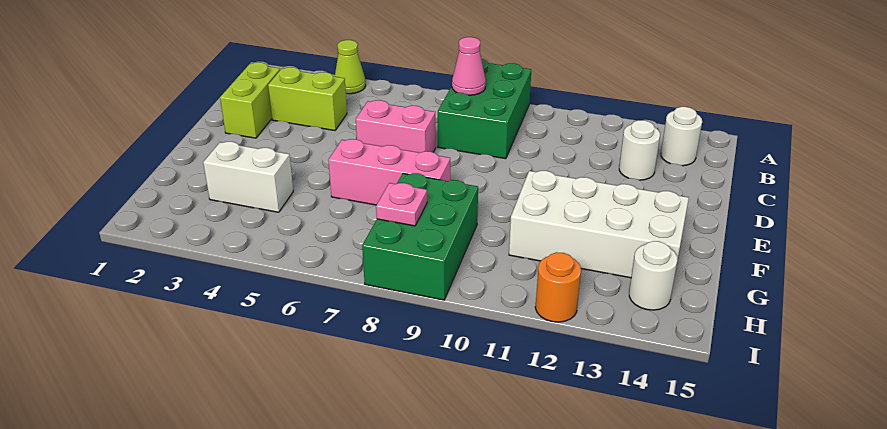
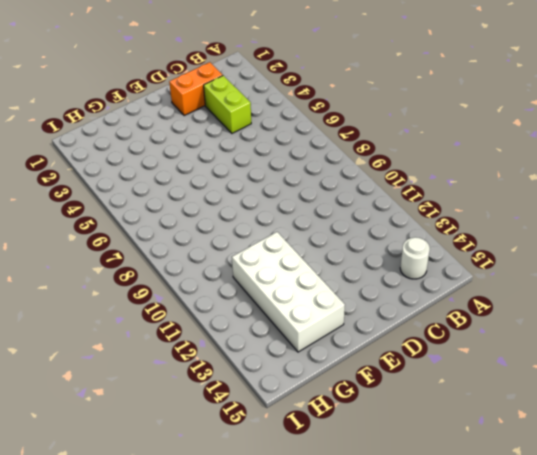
orange 1x2 brick [169,62,223,116] -> lime 1x2 brick [220,62,280,138]
none -> lime 1x1 cone [335,40,366,94]
none -> green 2x3 brick [438,59,531,159]
none -> white 1x1 round brick [619,120,660,180]

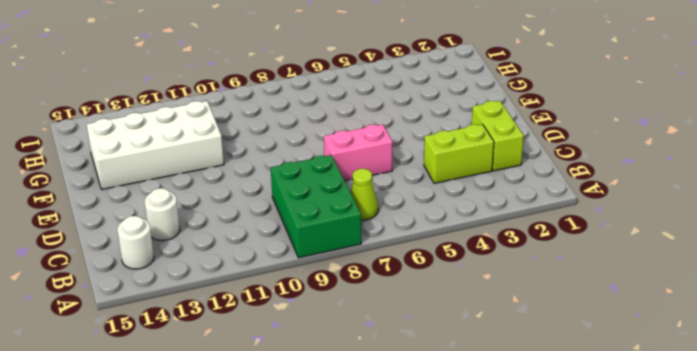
lime 1x1 cone [350,169,378,220] -> lime 1x1 cone moved to [335,40,366,94]
none -> pink 1x3 brick [328,139,450,205]
none -> white 1x2 brick [203,142,293,212]
none -> green 2x3 brick [362,173,478,300]

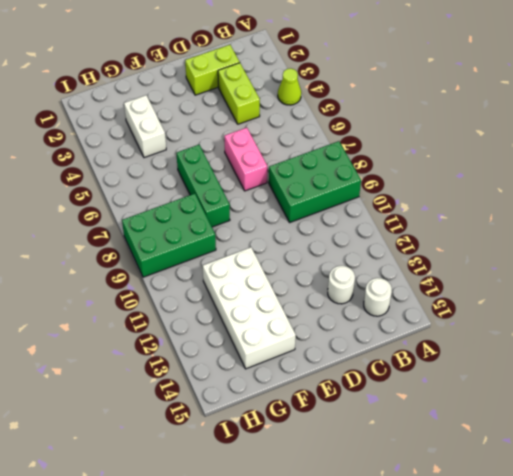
green 1x3 brick [176,145,230,227] -> pink 1x3 brick [328,139,450,205]
none -> white 1x1 round brick [629,241,677,310]
none -> orange 1x1 round brick [535,252,581,322]
none -> pink 1x1 cone [452,37,486,95]

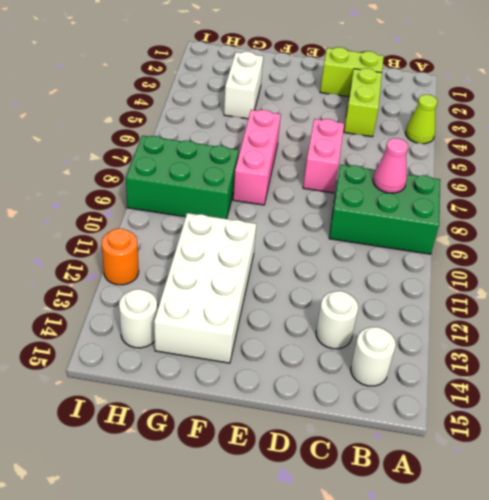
none -> pink 1x1 plate [376,183,427,226]

